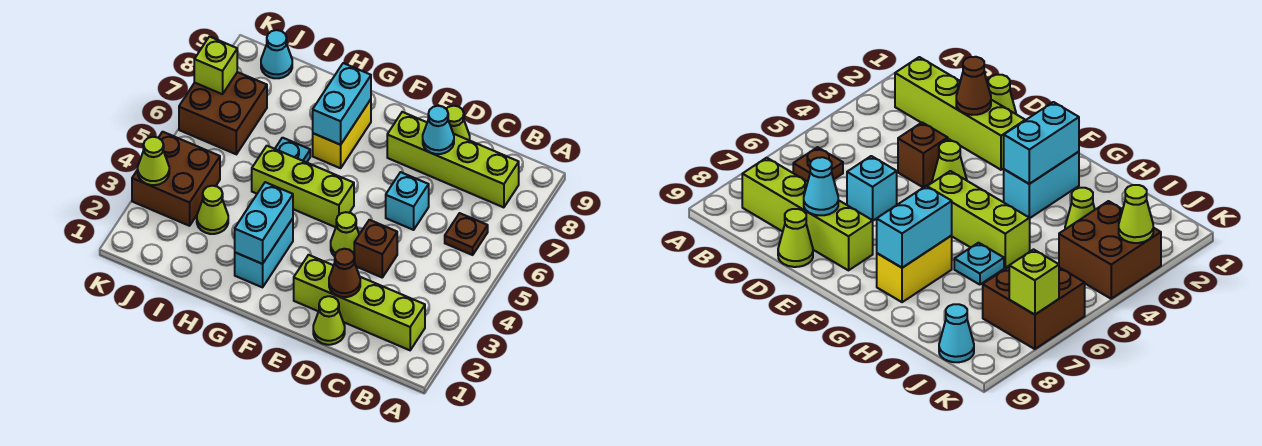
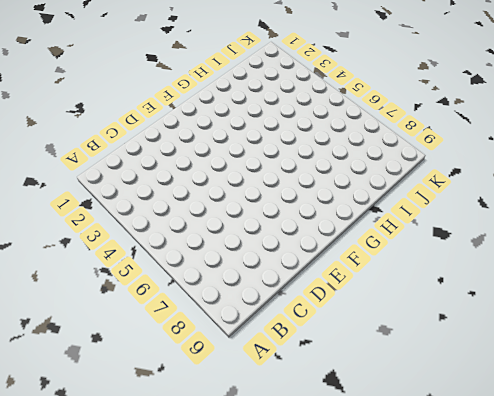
none -> lime 1x4 brick [294,255,425,350]
none -> brown 1x1 plate [445,213,488,255]
none -> lime 1x4 brick [387,112,519,207]

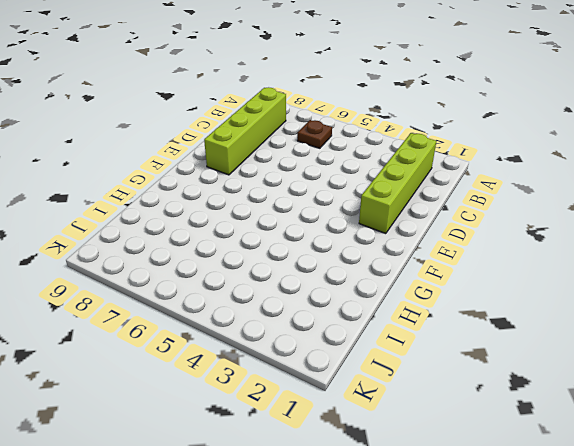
none -> lime 1x1 cone [313,296,345,345]
none -> brown 1x1 brick [354,220,397,277]
none -> cyan 1x1 brick [386,172,429,230]

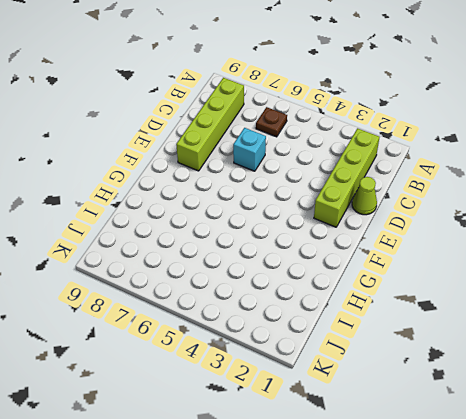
none -> brown 1x1 brick [354,220,397,277]
none -> lime 1x1 cone [447,106,470,140]
none -> lime 1x1 cone [331,212,359,256]

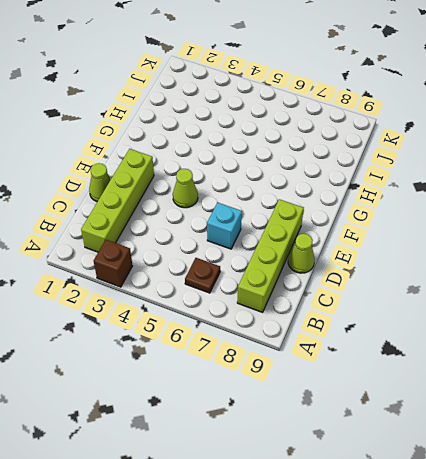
brown 1x1 brick [94,240,132,287] -> brown 1x1 brick moved to [354,220,397,277]
none -> lime 1x3 brick [252,146,354,227]
none -> cyan 1x2 brick [235,218,293,287]
none -> yellow 1x2 brick [313,99,371,168]

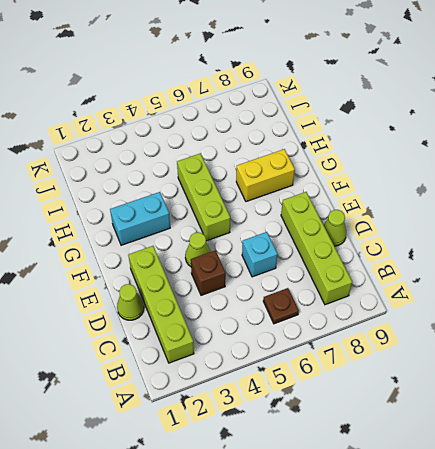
none -> cyan 1x1 plate [275,138,310,162]
none -> lime 1x1 cone [197,186,228,234]
none -> brown 2x2 brick [132,132,220,226]

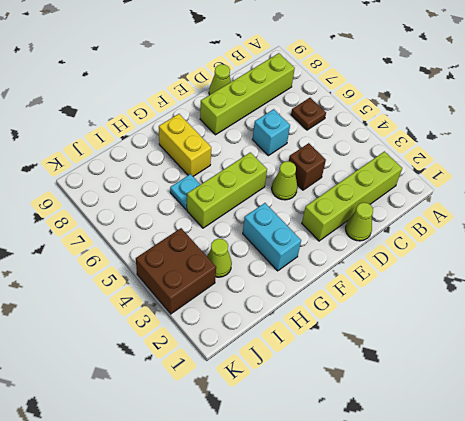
none -> brown 2x2 brick [179,72,267,154]
none -> cyan 1x1 cone [261,30,292,78]
none -> brown 1x1 cone [329,249,360,297]

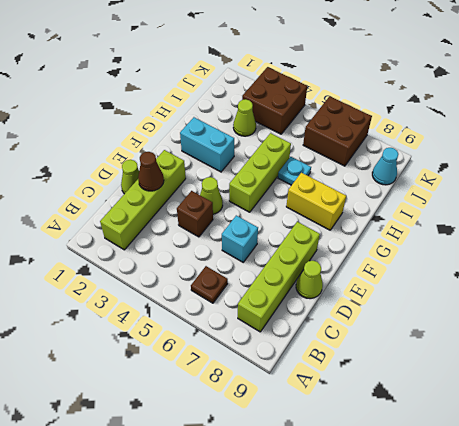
none -> cyan 1x1 cone [423,106,454,154]
none -> cyan 1x2 brick [235,182,293,264]
none -> cyan 1x2 brick [313,63,371,145]

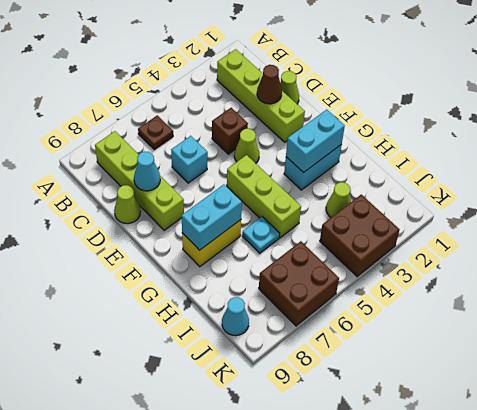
none -> lime 1x1 cone [138,137,169,185]
none -> lime 1x1 brick [194,37,237,94]

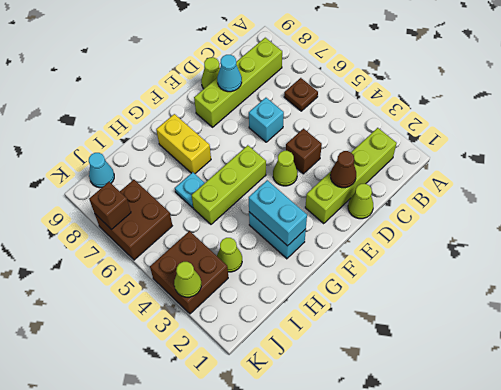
brown 1x1 brick [89,182,131,229] -> lime 1x1 brick [194,37,237,94]
none -> cyan 1x2 brick [313,63,371,145]

